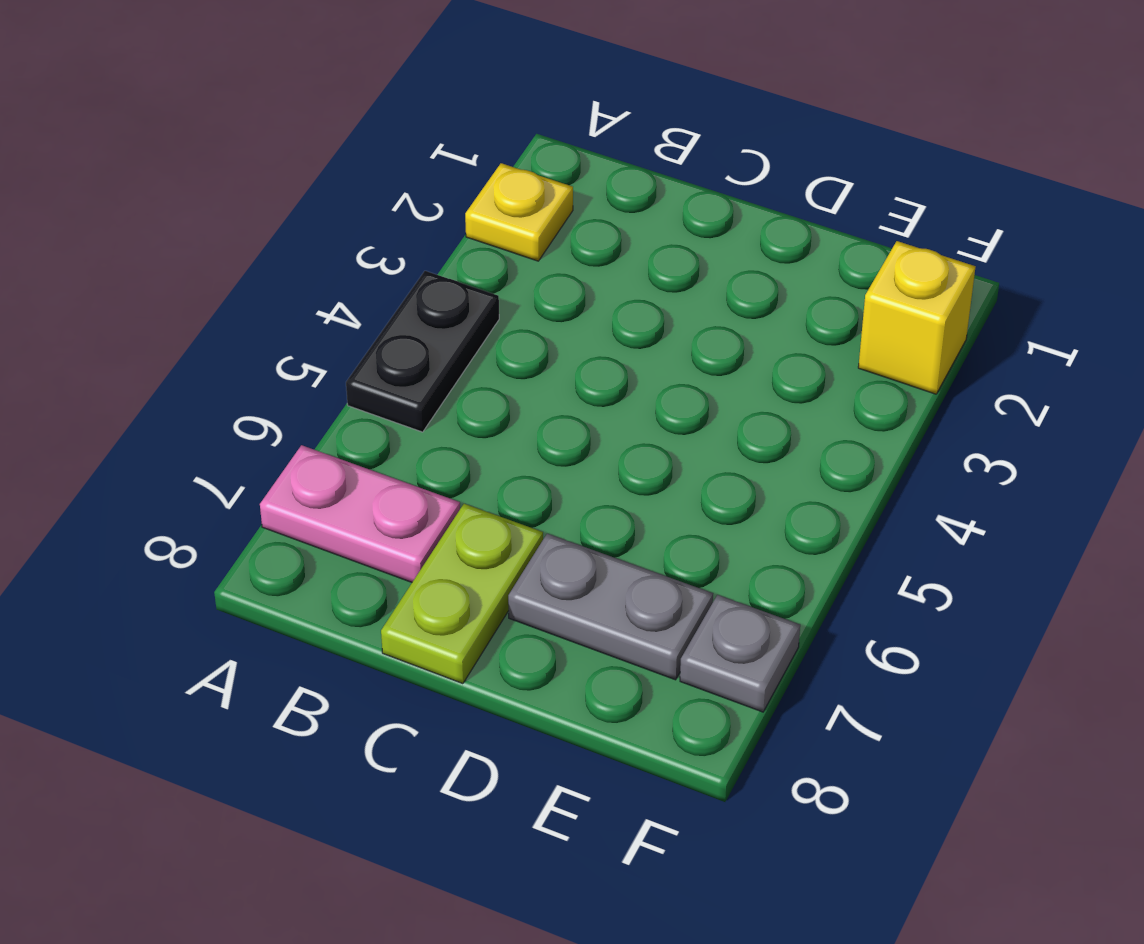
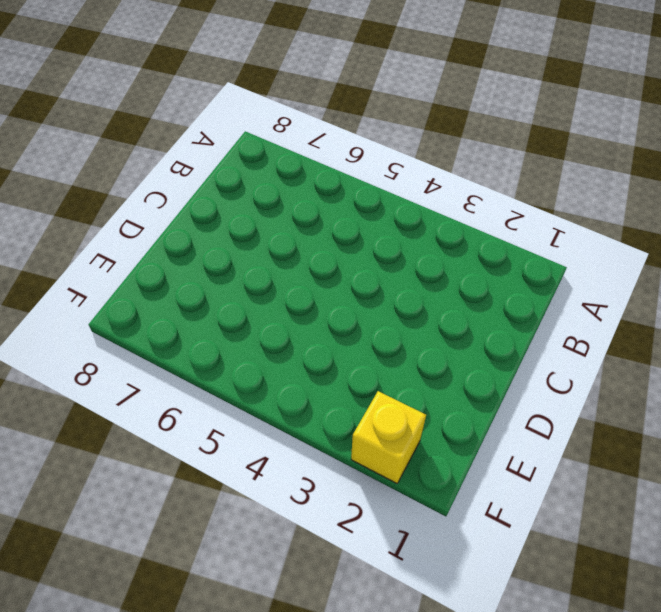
none -> yellow 1x1 plate [465,163,573,261]
none -> black 1x2 plate [346,271,499,432]

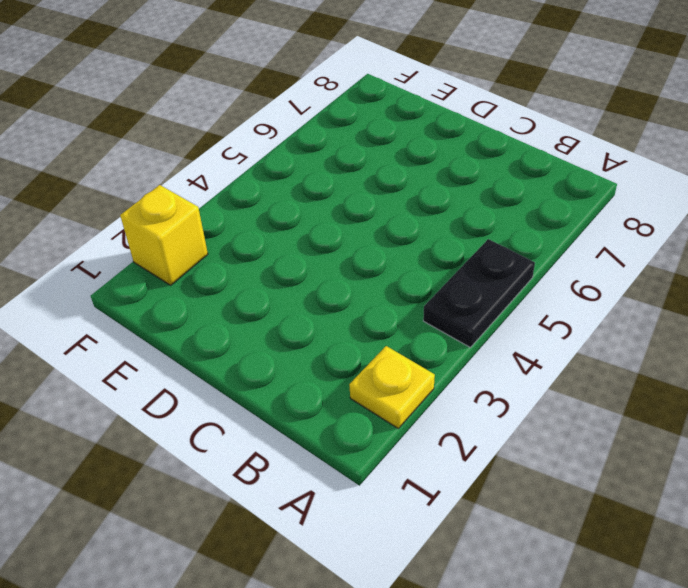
none -> pink 1x2 plate [260,445,460,582]
none -> lime 1x2 plate [381,504,543,684]

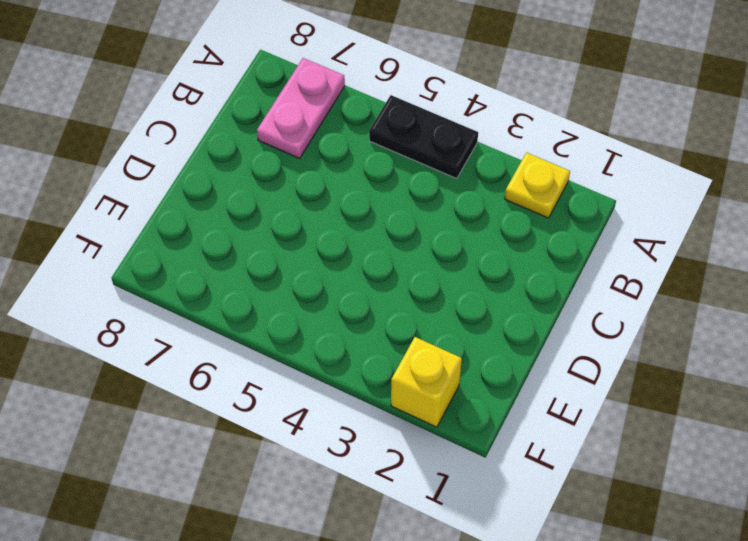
none -> lime 1x2 plate [381,504,543,684]
none -> grey 1x2 plate [508,534,713,680]

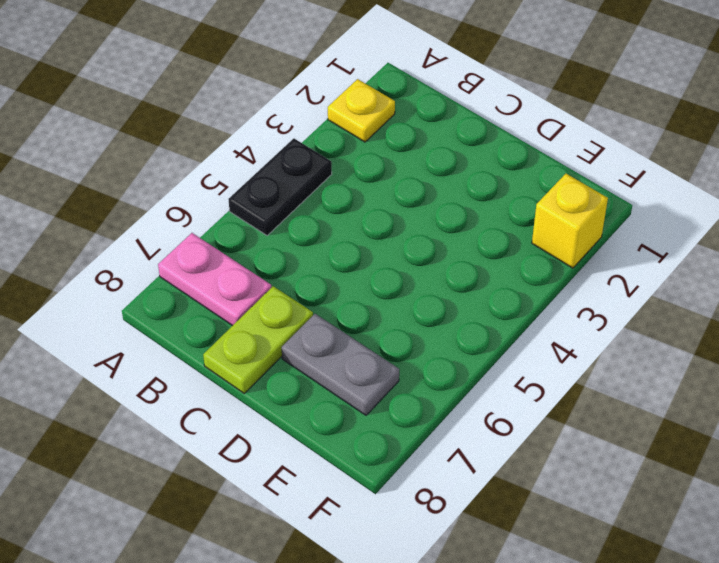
none -> grey 1x1 plate [680,595,800,712]

